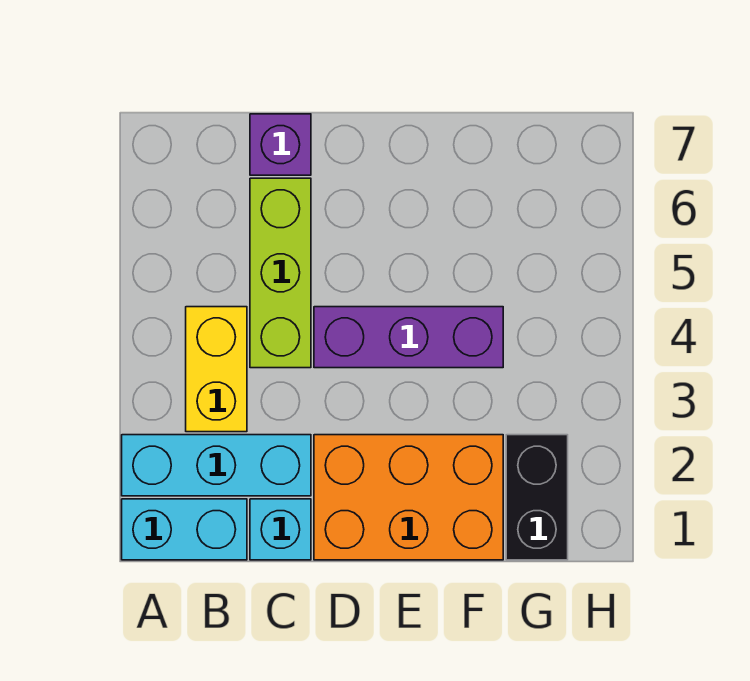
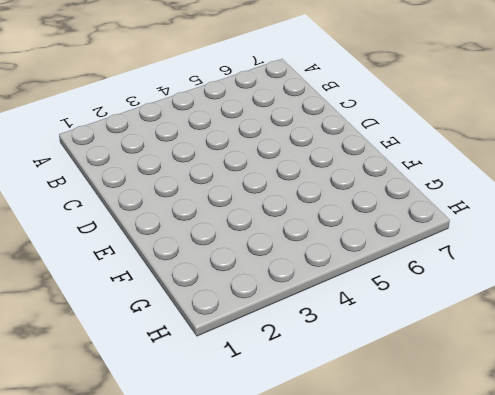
none -> cyan 1x2 brick [122,499,247,560]
none -> cyan 1x3 brick [122,435,311,496]

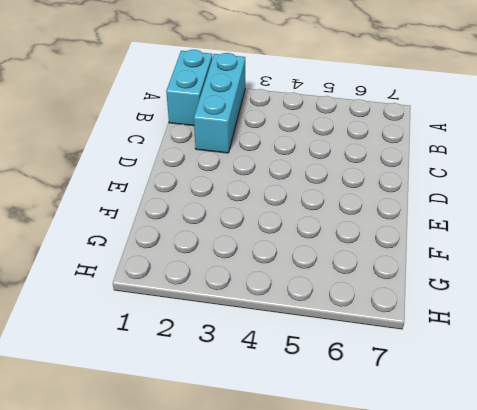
none -> yellow 1x2 brick [186,307,247,432]
none -> cyan 1x1 brick [250,499,311,560]

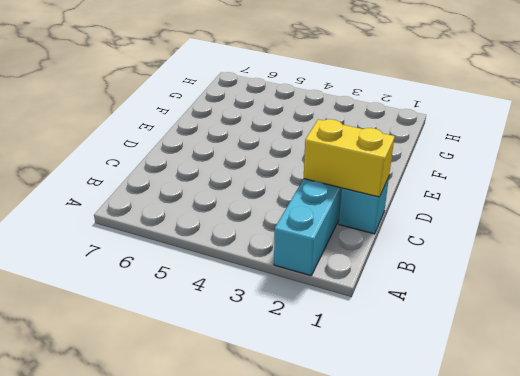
yellow 1x2 brick [304,119,395,197] -> yellow 1x2 brick moved to [186,307,247,432]
none -> cyan 1x2 brick [122,499,247,560]
none -> lime 1x3 brick [250,178,311,368]

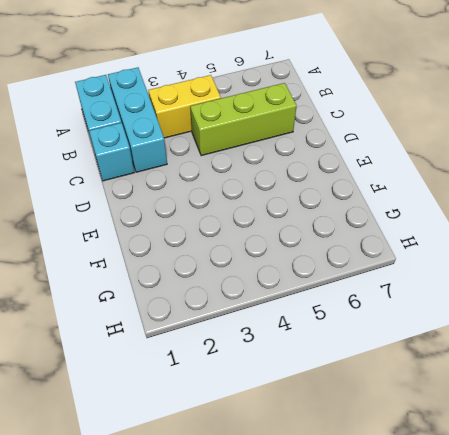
none -> purple 1x1 brick [250,114,311,175]
none -> orange 2x3 brick [314,435,503,560]

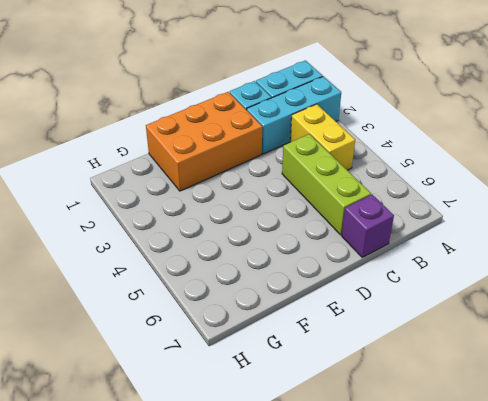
none -> purple 1x3 brick [314,307,503,368]
none -> black 1x2 brick [506,435,568,560]

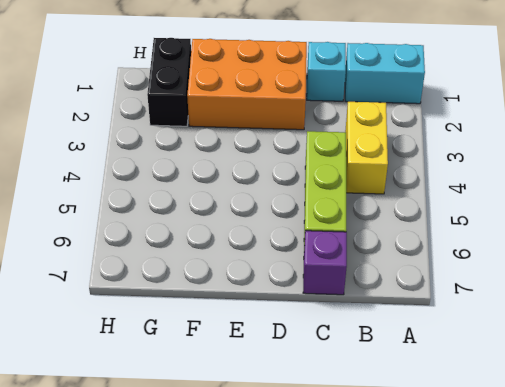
none -> cyan 1x3 brick [122,435,311,496]
none -> purple 1x3 brick [314,307,503,368]

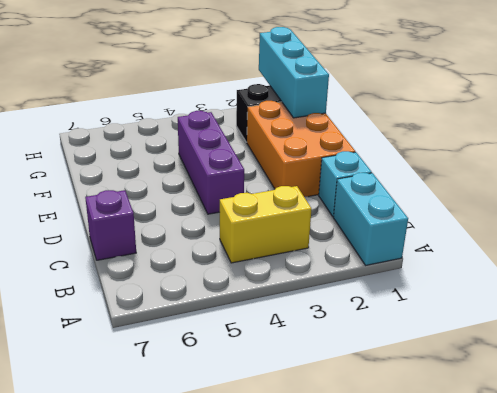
cyan 1x3 brick [259,27,329,118] -> cyan 1x3 brick moved to [122,435,311,496]
none -> lime 1x3 brick [250,178,311,368]

